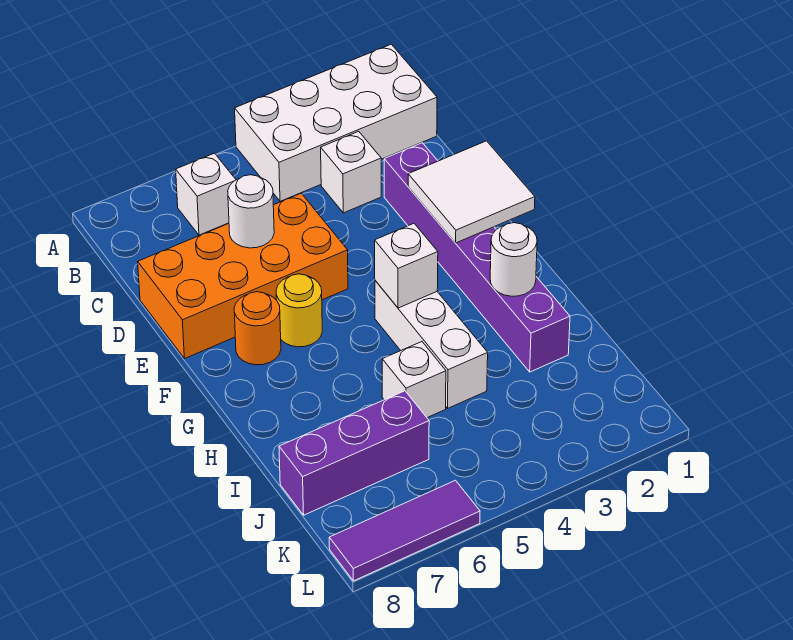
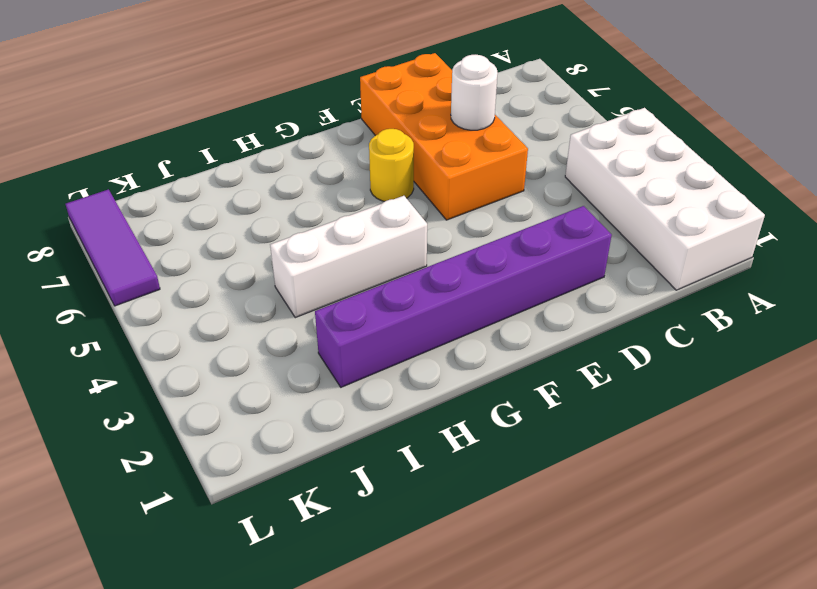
none -> white 1x1 brick [176,153,236,235]
none -> white 1x1 brick [321,131,381,213]
none -> orange 1x1 round brick [234,292,281,365]

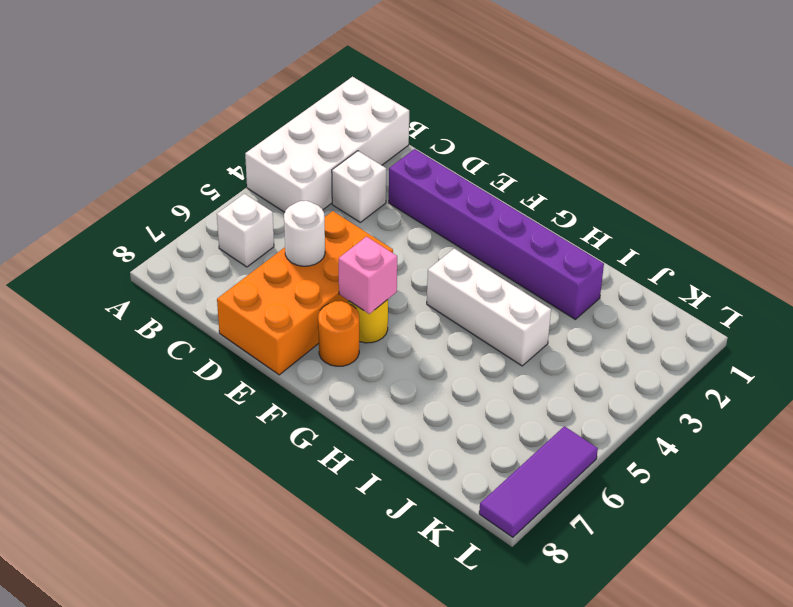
pink 1x1 brick [339,237,397,314] -> none
none -> white 1x1 brick [382,342,446,418]
none -> purple 1x3 brick [279,391,429,515]
none -> white 2x2 tile [408,141,535,243]

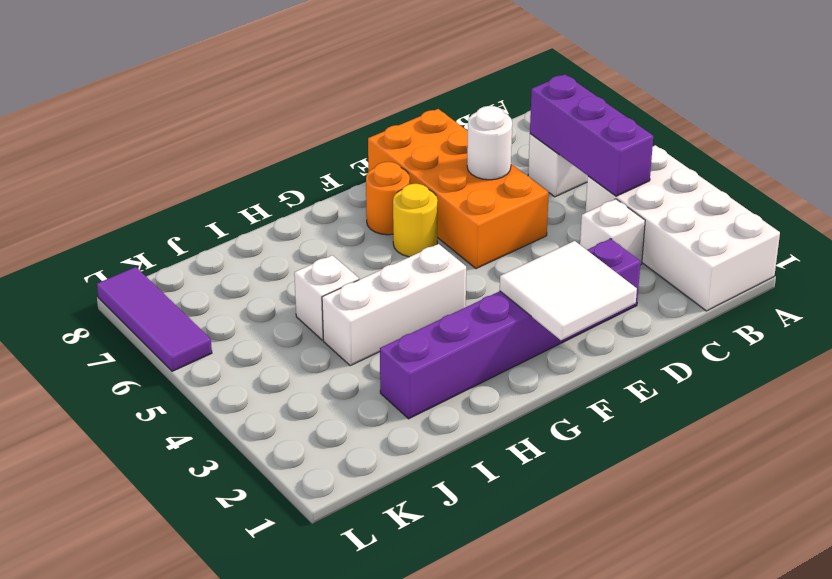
purple 1x3 brick [530,75,653,196] -> purple 1x3 brick moved to [279,391,429,515]
none -> white 1x1 brick [375,223,438,308]
none -> white 1x1 round brick [490,223,537,296]

